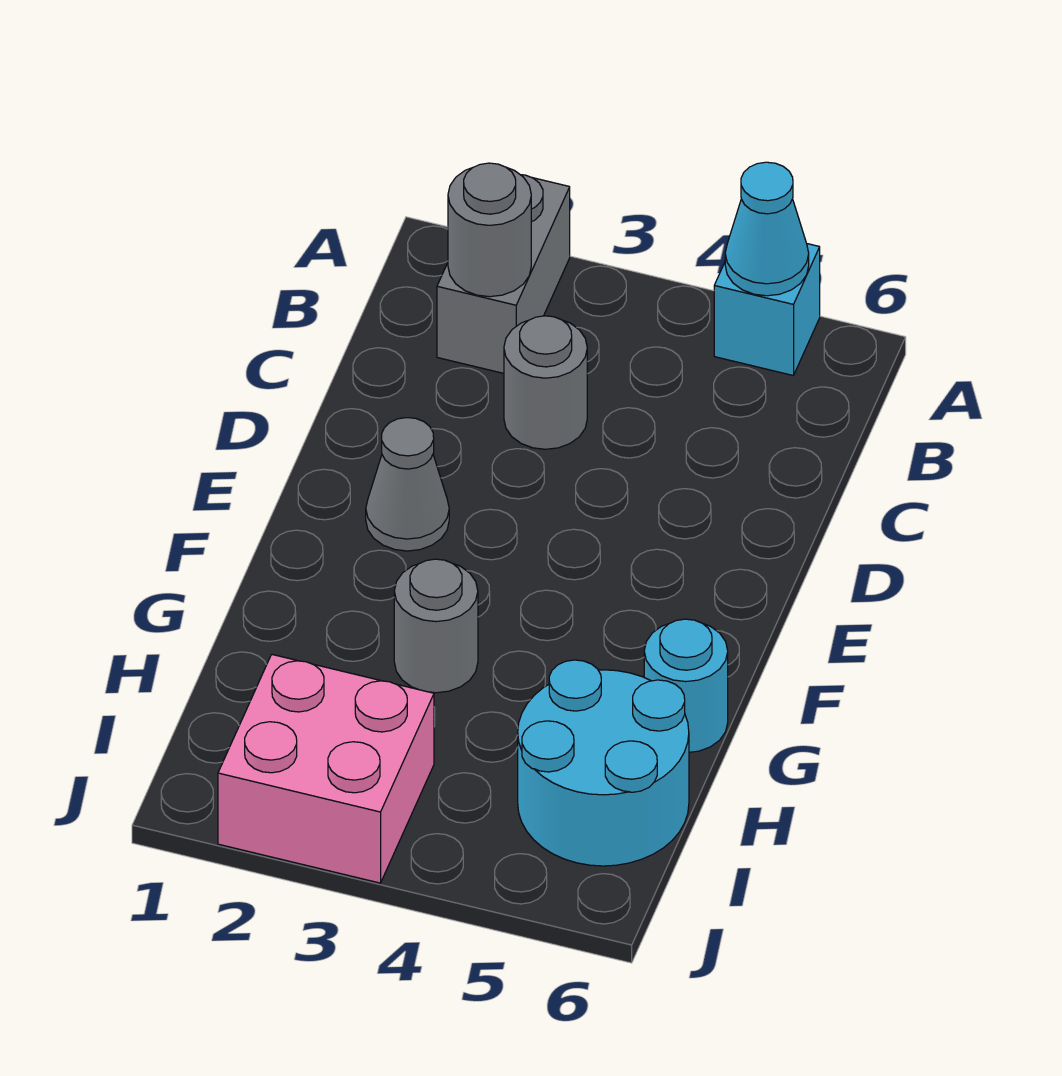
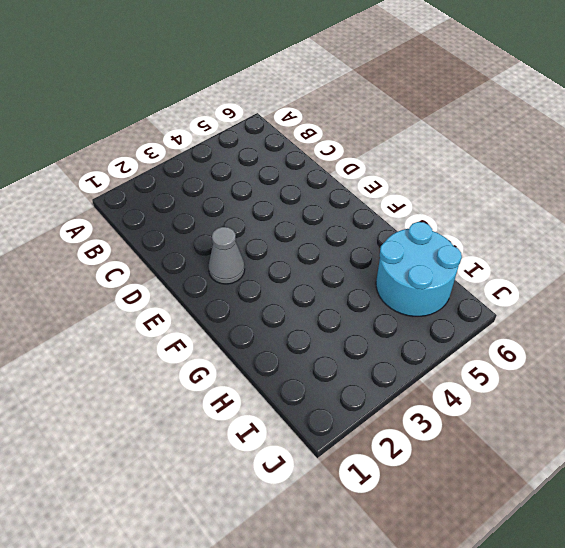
none -> grey 1x2 brick [437,175,570,373]
none -> cyan 1x1 brick [714,244,820,375]

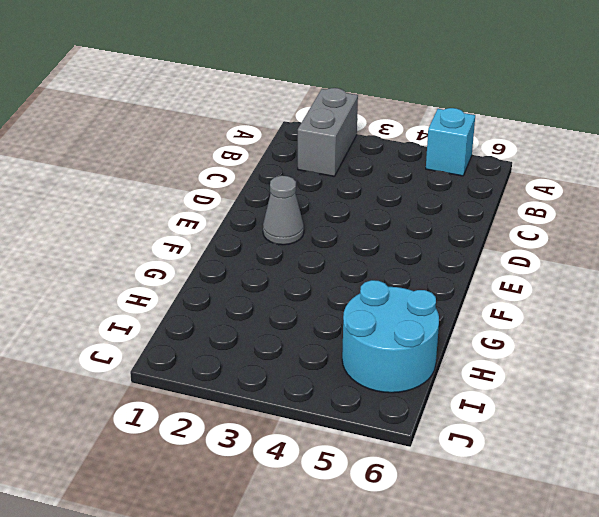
none -> grey 1x1 round brick [504,316,587,449]
none -> grey 1x1 round brick [394,559,478,693]

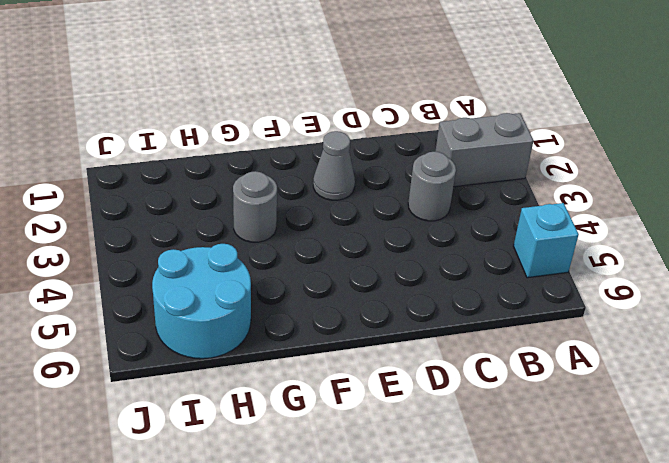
none -> cyan 1x1 round brick [644,619,728,752]
none -> pink 2x2 brick [218,655,434,883]

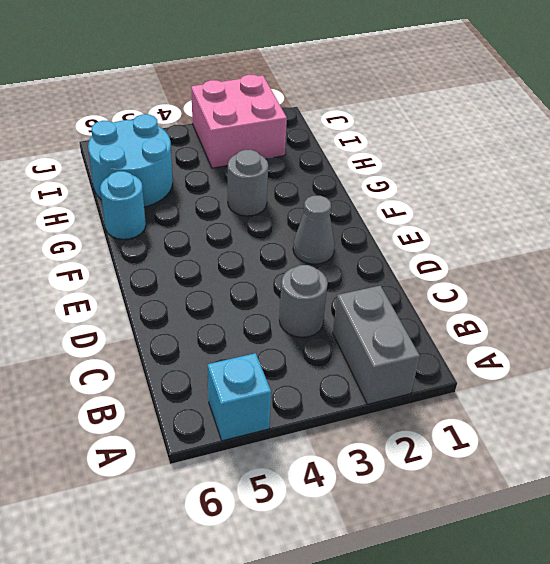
none -> cyan 1x1 cone [725,162,809,296]
none -> grey 1x1 round brick [448,163,531,297]

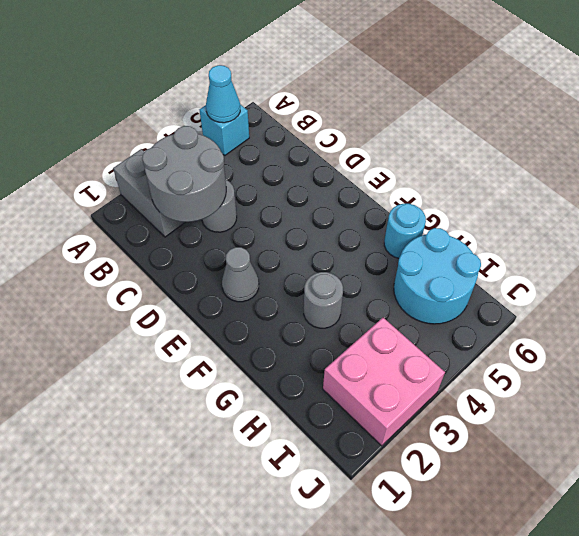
grey 2x2 round brick [142,126,226,222] -> grey 1x1 round brick [448,163,531,297]

